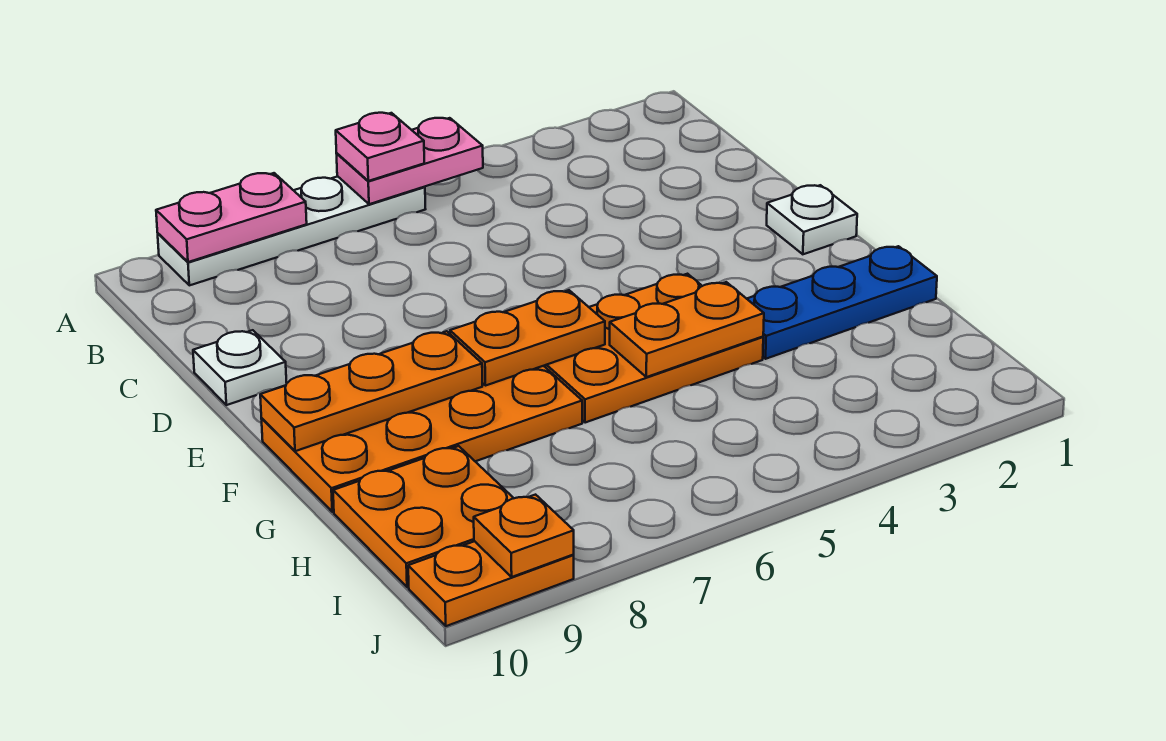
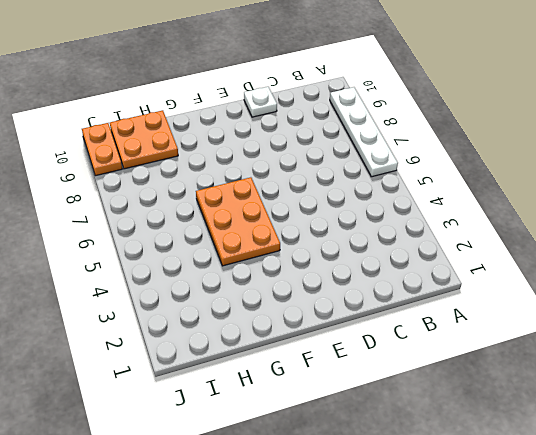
none -> white 1x1 plate [767,185,857,254]
none -> orange 2x4 plate [262,366,582,512]
none -> blue 1x3 plate [747,246,937,359]

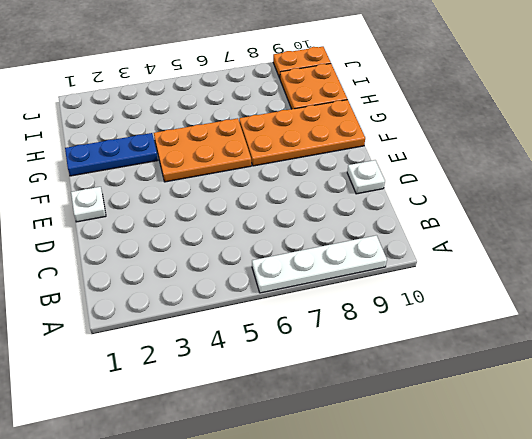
none -> pink 1x2 plate [337,118,483,204]
none -> pink 1x2 plate [156,173,307,262]
none -> orange 1x2 plate [450,290,605,386]

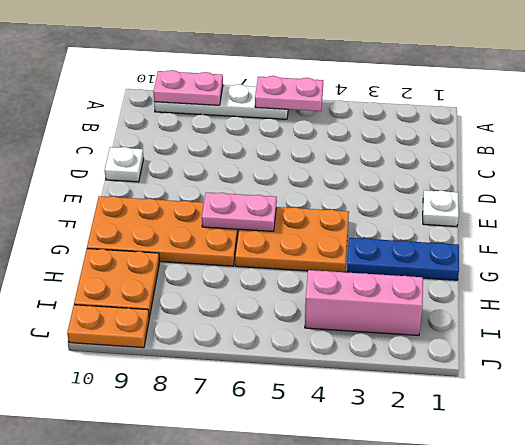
pink 1x2 plate [202,192,277,231] -> orange 1x2 plate [450,290,605,386]
pink 1x3 brick [305,270,423,336] -> none
none -> orange 1x3 plate [260,331,482,451]
none -> orange 1x2 plate [610,282,764,377]
none -> orange 1x1 plate [474,495,574,577]

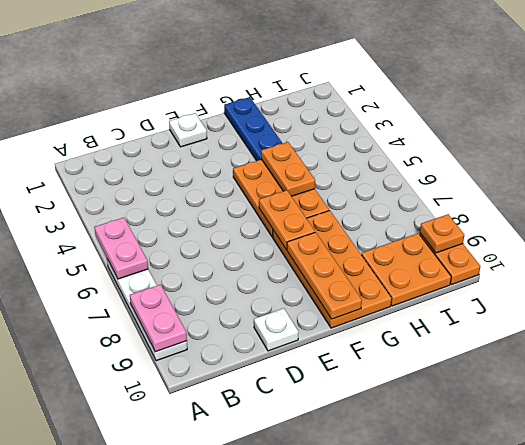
none -> pink 1x1 plate [336,113,424,181]

